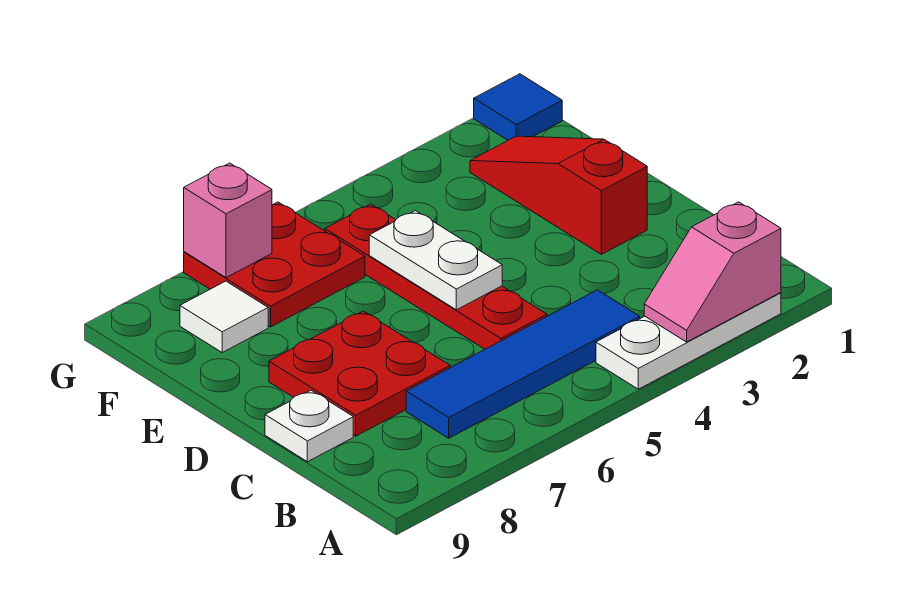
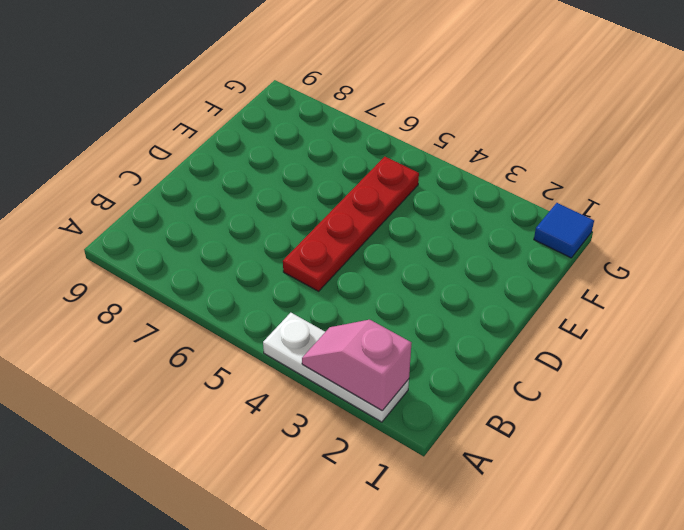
none -> blue 1x4 tile [406,290,640,438]
none -> red 2x2 plate [269,311,450,436]
none -> white 1x1 plate [265,390,353,462]

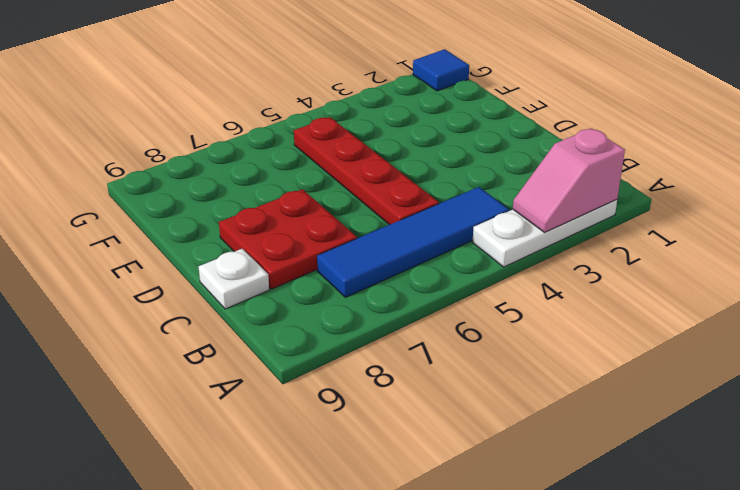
none -> red 1x3 slope [470,136,647,254]
none -> red 2x2 plate [184,202,365,327]
none -> white 1x1 tile [180,281,268,352]

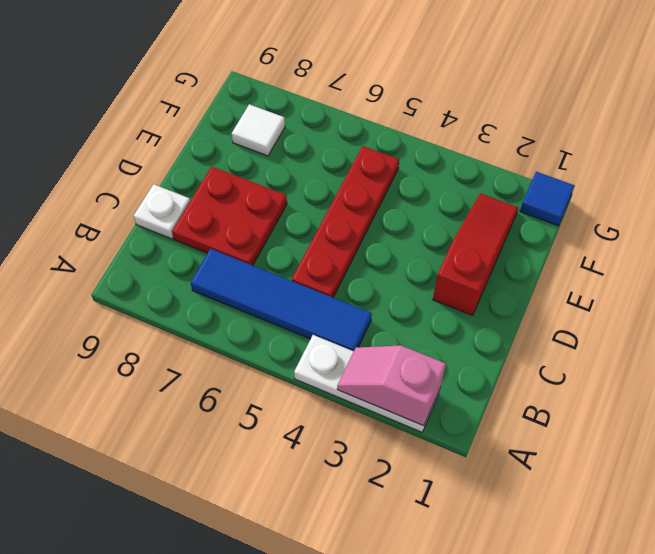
none -> red 2x2 plate [184,202,365,327]
none -> white 1x2 plate [369,211,502,310]
none -> pink 1x1 brick [184,163,272,278]

